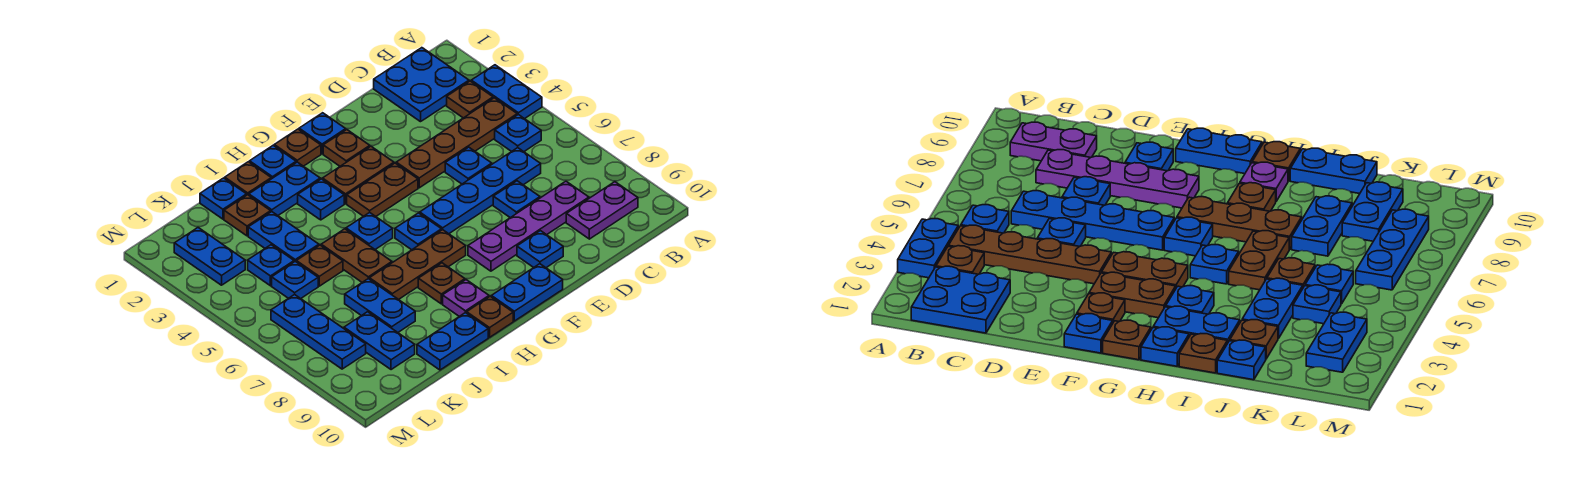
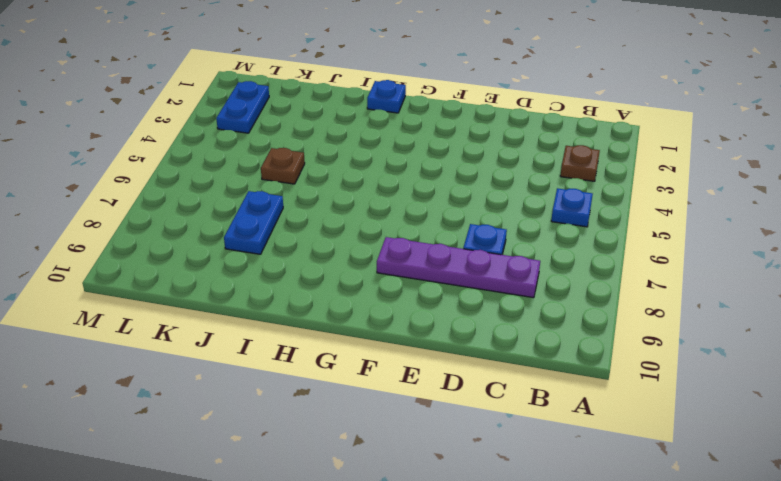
none -> blue 1x2 plate [471,65,542,119]
none -> blue 2x2 plate [374,48,469,122]
none -> brown 1x4 plate [396,98,517,188]
none -> purple 1x2 plate [566,182,638,239]

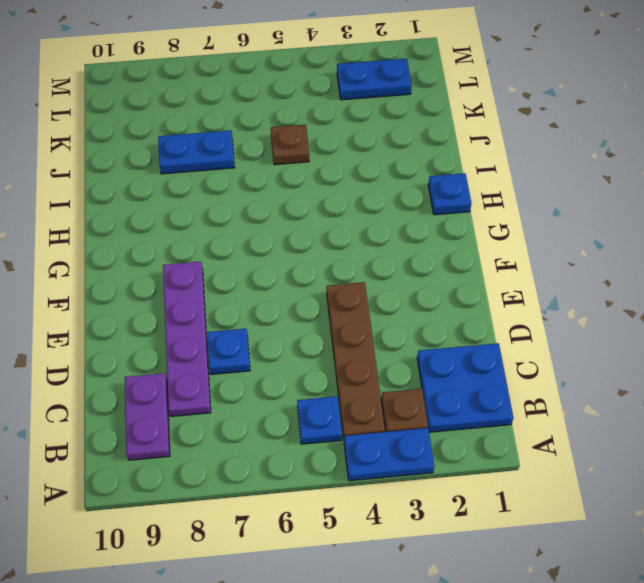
none -> blue 1x4 plate [420,148,541,234]
none -> blue 1x1 plate [445,147,492,184]
none -> blue 1x1 plate [517,231,563,268]
none -> blue 1x1 plate [299,113,346,154]

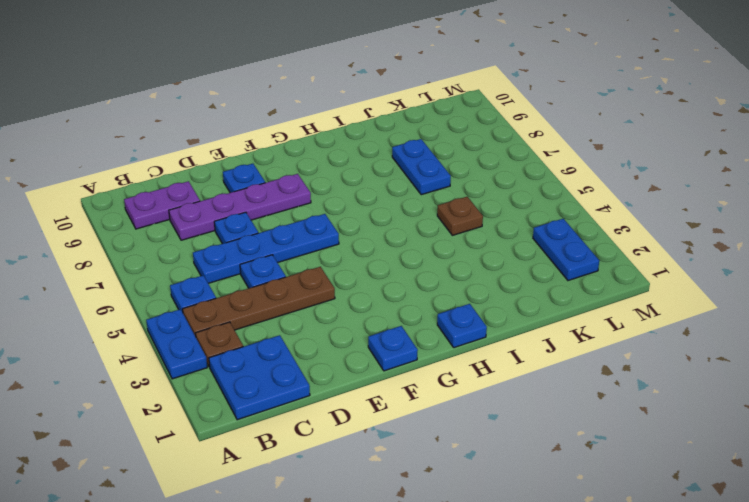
none -> brown 1x1 plate [323,130,370,166]
none -> brown 1x2 plate [323,146,394,204]
none -> brown 1x2 plate [347,163,418,216]
none -> blue 1x2 plate [491,264,563,321]

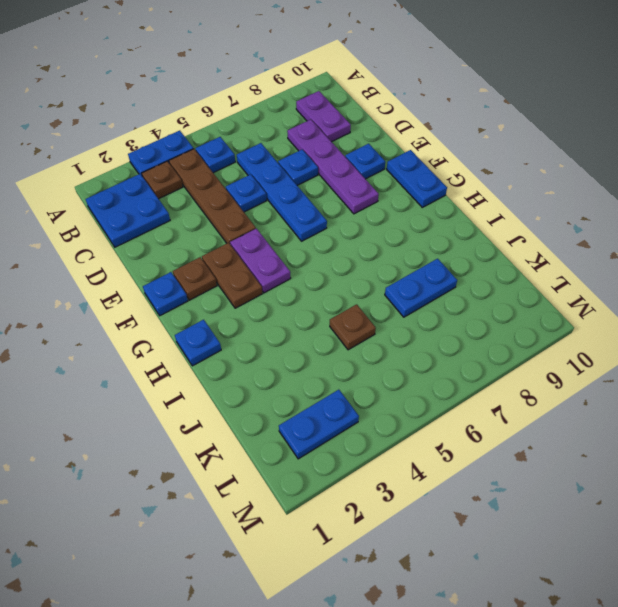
purple 1x2 plate [230,229,291,293] -> brown 1x2 plate [347,163,418,216]
none -> brown 1x1 plate [274,129,321,166]
none -> blue 1x1 plate [395,213,442,250]
none -> brown 1x3 plate [369,230,466,300]
none -> blue 1x2 plate [249,162,320,215]

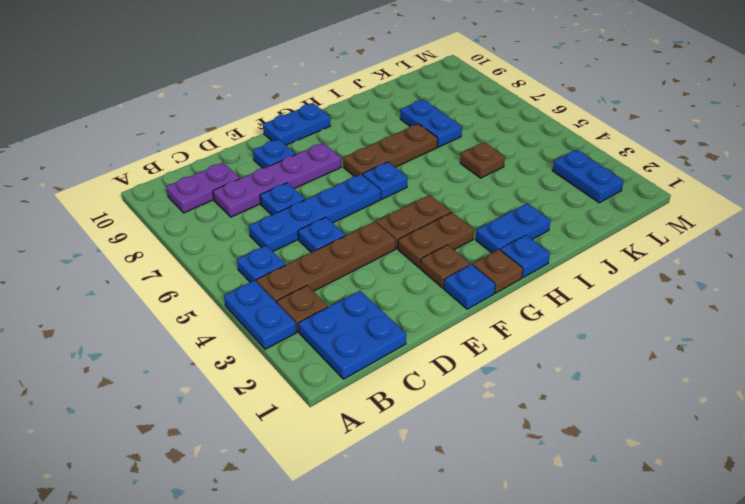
none -> blue 1x1 plate [298,179,344,220]
none -> blue 1x1 plate [346,212,393,249]
none -> brown 1x1 plate [418,263,465,304]
none -> purple 1x1 plate [443,280,489,316]

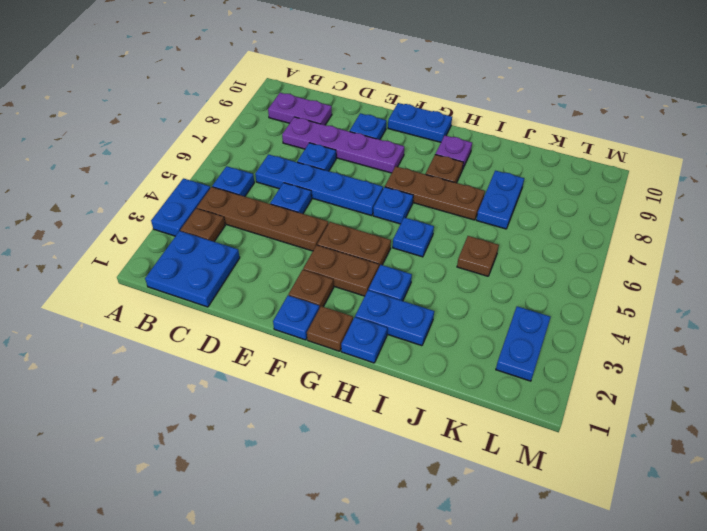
none -> brown 1x1 plate [467,296,513,337]
none -> brown 1x1 plate [225,162,271,195]
none -> brown 1x2 plate [321,229,392,282]
none -> blue 1x2 plate [417,313,488,370]

